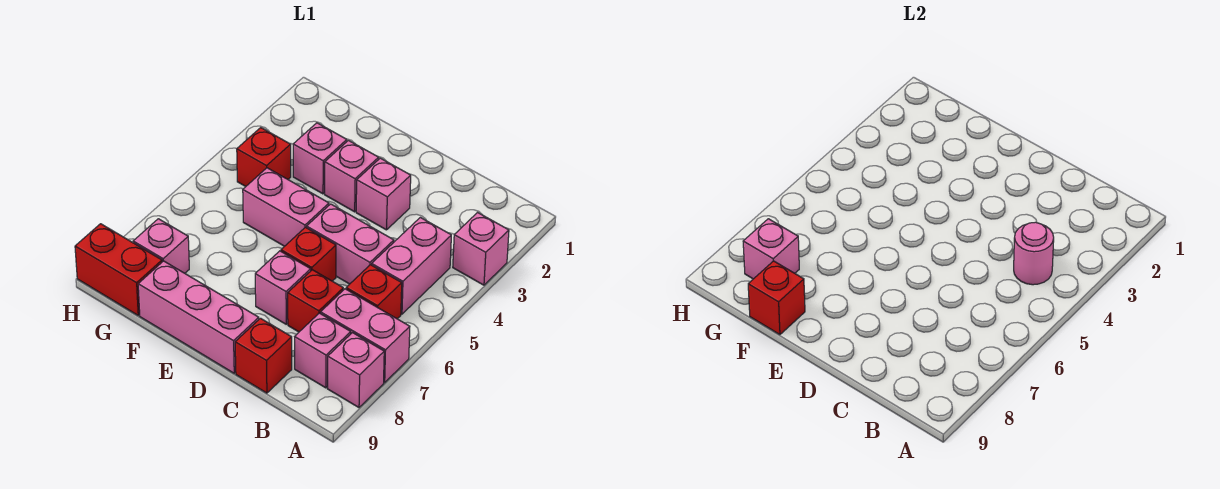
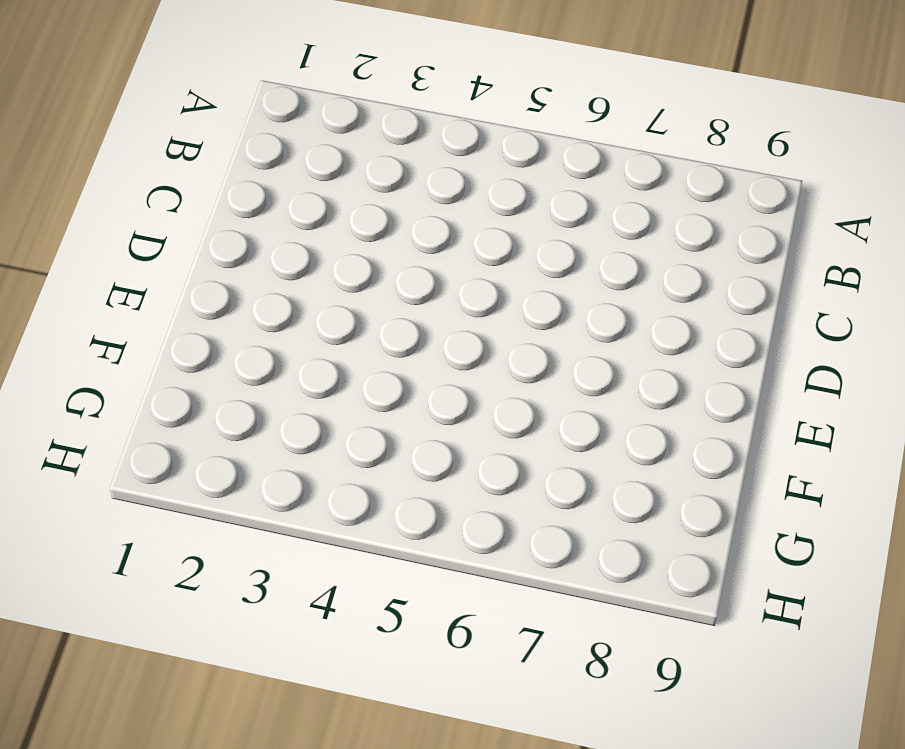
none -> pink 1x1 brick [453,213,509,285]
none -> pink 1x2 brick [321,289,410,382]
none -> pink 1x1 brick [327,333,384,407]

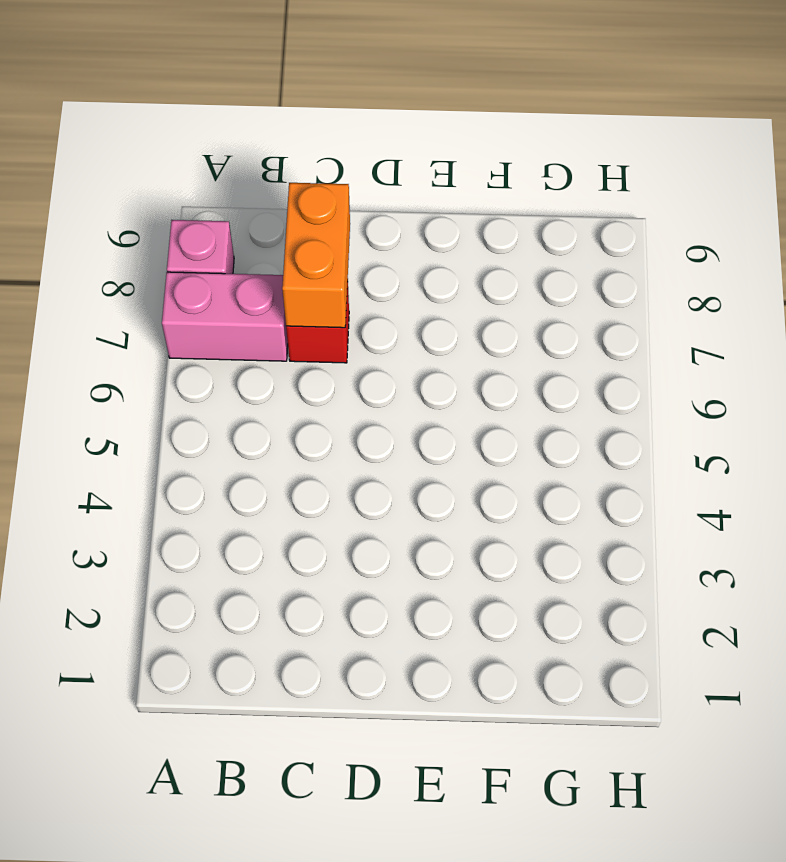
orange 1x2 brick [282,183,350,328] -> none
none -> pink 1x1 brick [453,213,509,285]
none -> pink 1x2 brick [372,217,451,314]
none -> red 1x1 brick [346,265,402,319]

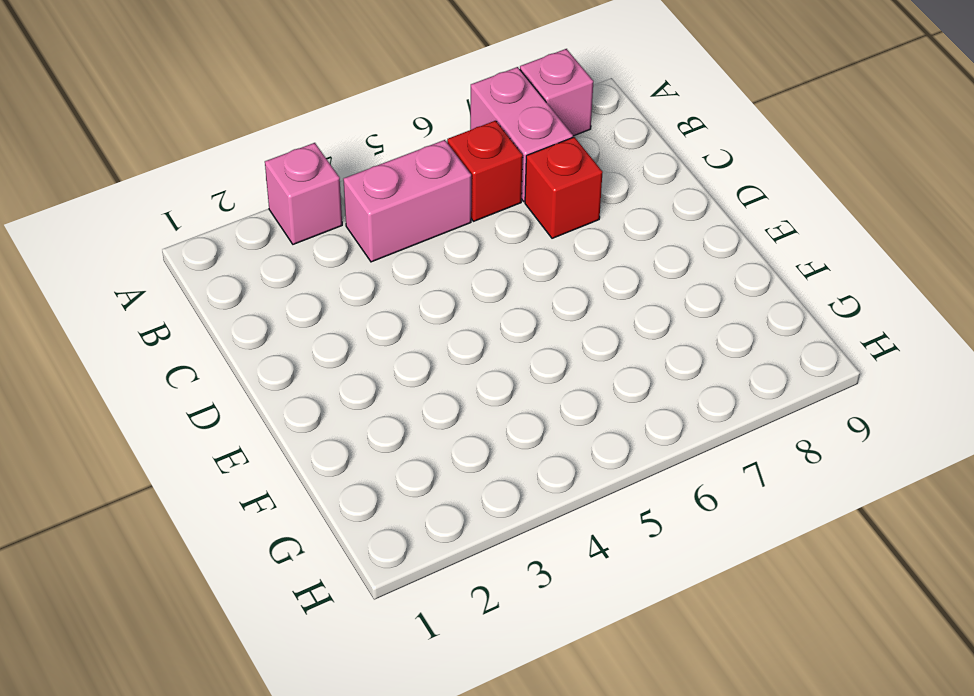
none -> pink 1x1 brick [295,313,351,388]
none -> pink 1x2 brick [307,204,394,284]
none -> red 1x1 brick [235,318,292,393]

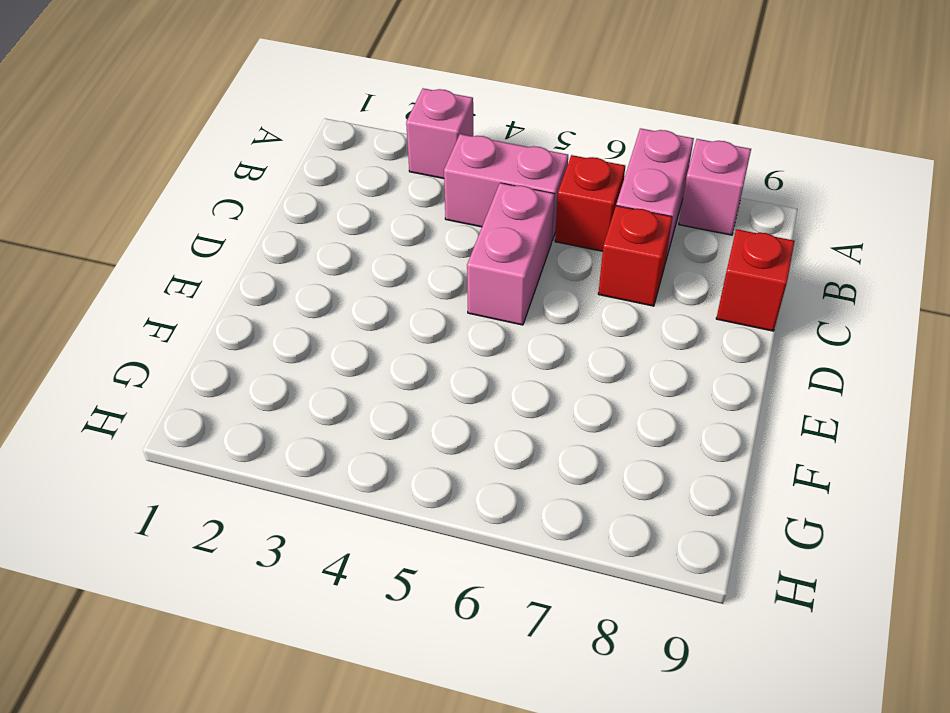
none -> pink 1x1 brick [295,313,351,388]
none -> pink 1x1 brick [356,158,411,230]
none -> red 1x1 brick [281,227,336,281]

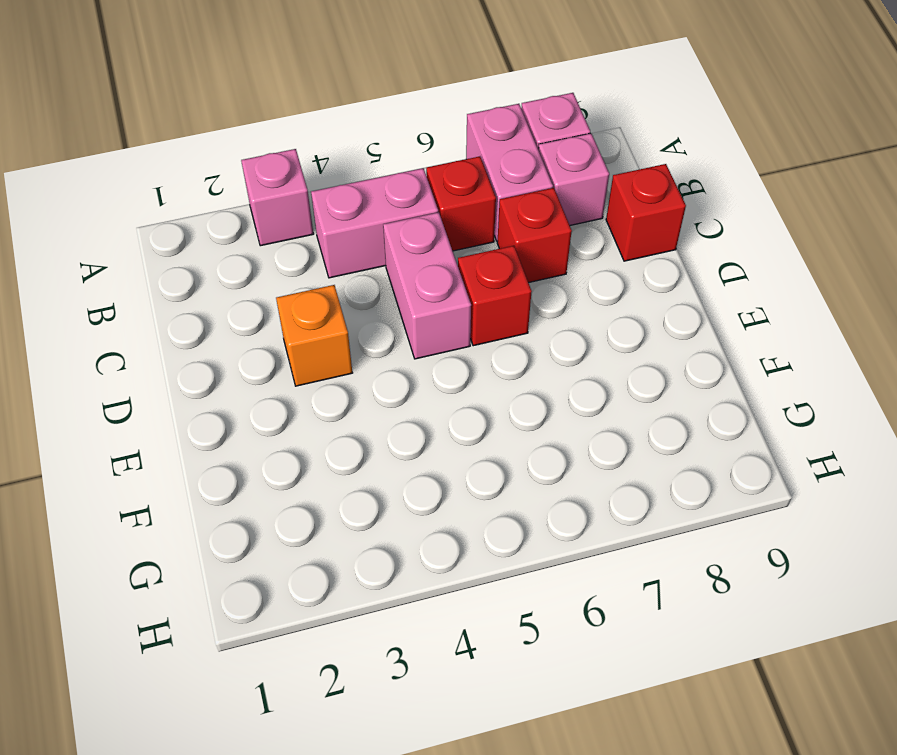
orange 1x1 brick [276,285,352,386] -> pink 1x1 brick [356,158,411,230]
none -> pink 1x1 brick [255,251,311,324]
none -> pink 1x3 brick [138,261,259,373]
none -> pink 1x1 brick [325,140,379,212]

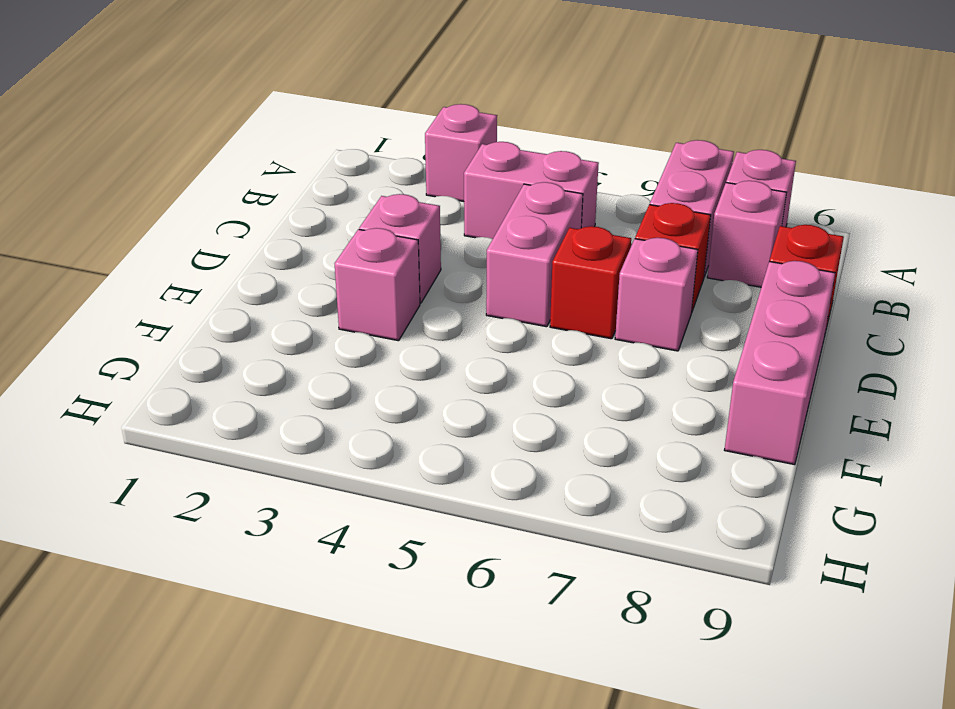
none -> red 1x1 brick [346,265,402,319]
none -> pink 1x2 brick [243,168,329,246]
none -> pink 1x1 brick [293,123,347,194]

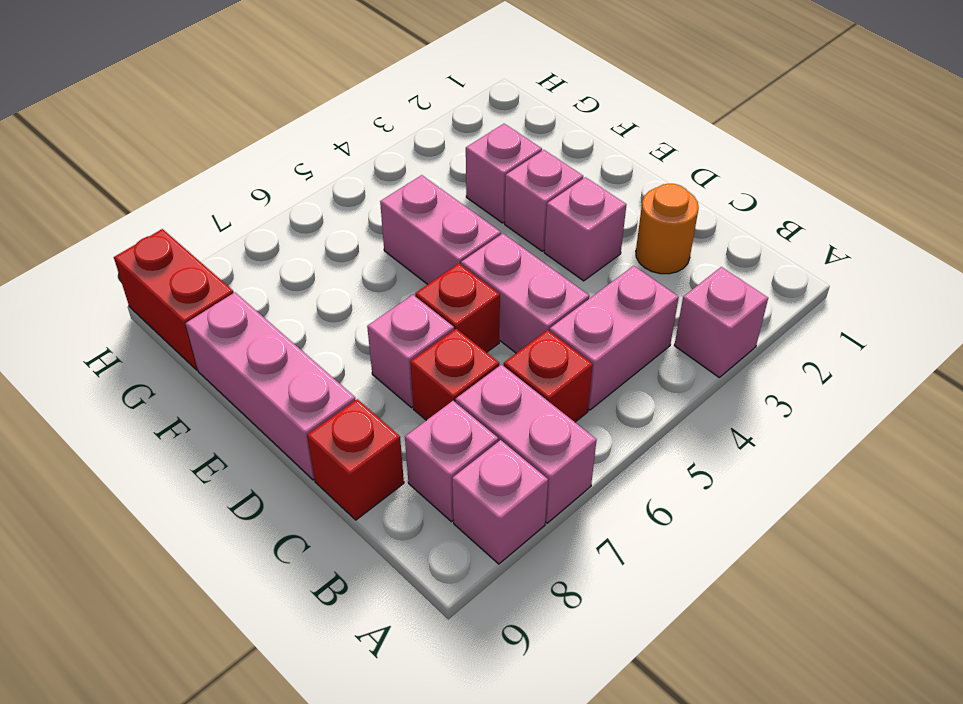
orange 1x1 round brick [636,184,699,274] -> none
none -> red 1x1 brick [237,128,291,186]
none -> pink 1x1 brick [133,219,189,273]
none -> pink 1x1 round brick [1014,222,1054,285]

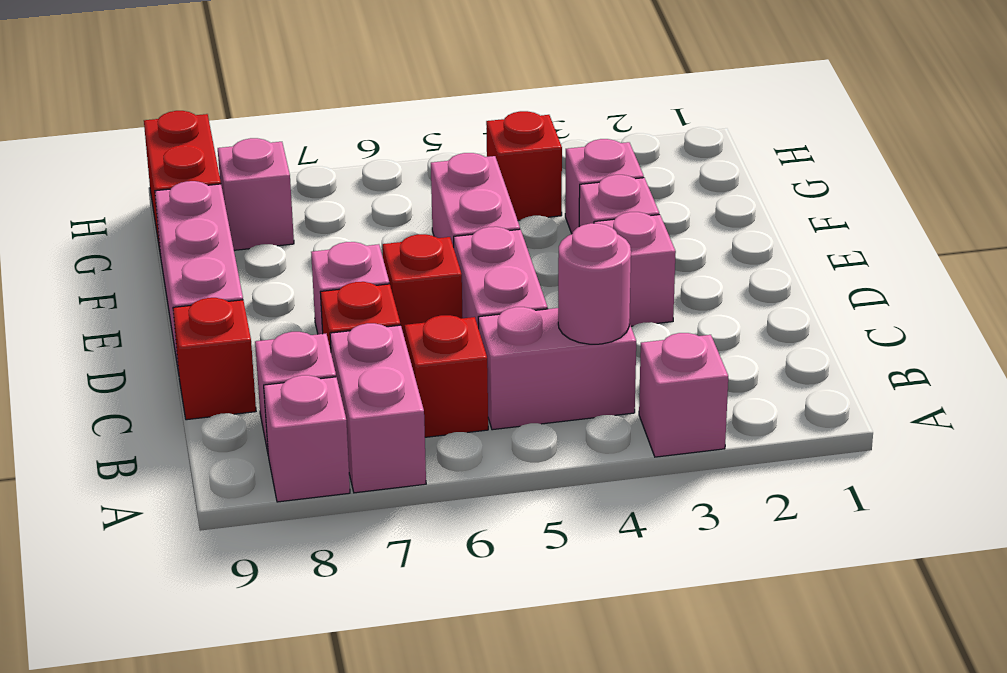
none -> red 1x1 brick [748,261,805,335]
none -> pink 1x1 brick [743,219,799,279]

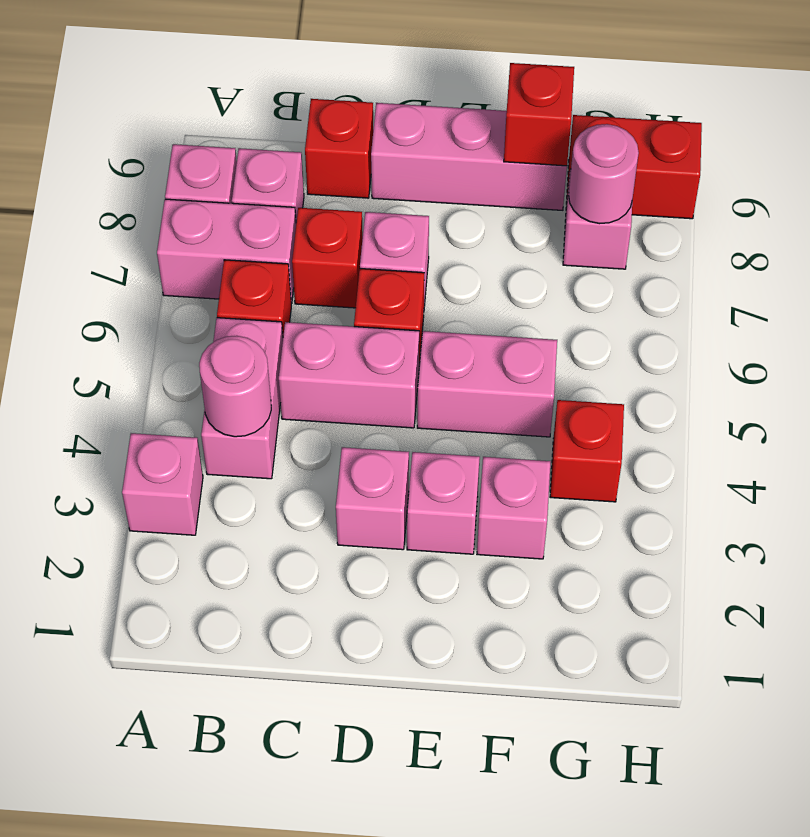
pink 1x1 round brick [569,124,639,224] -> pink 1x1 brick [743,219,799,279]

